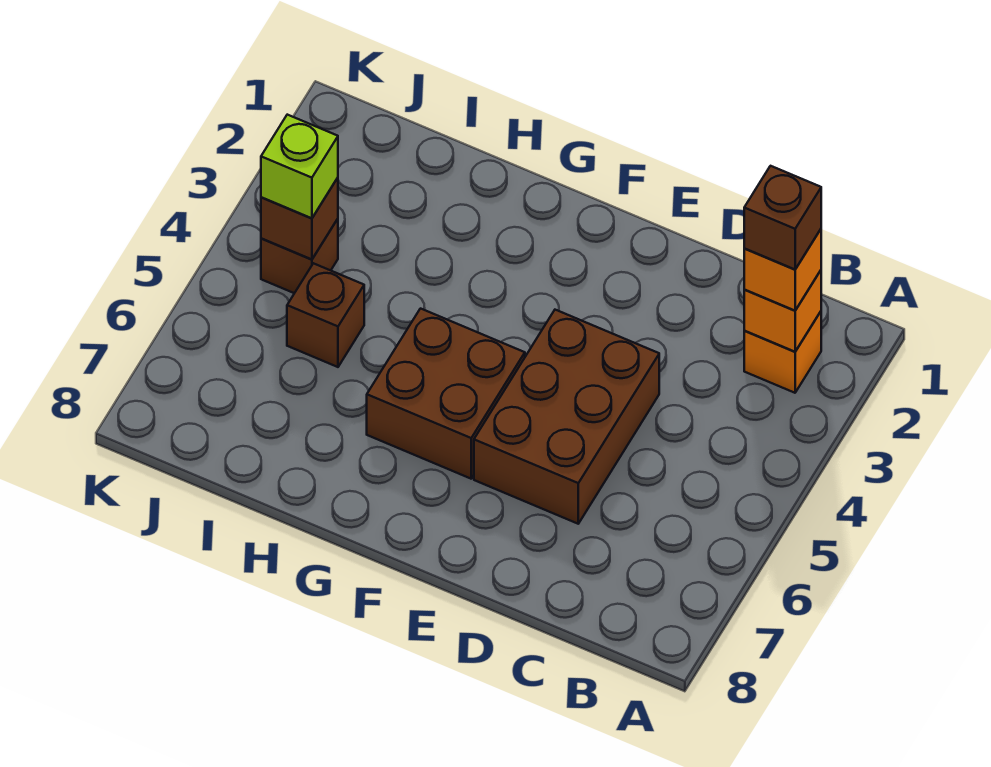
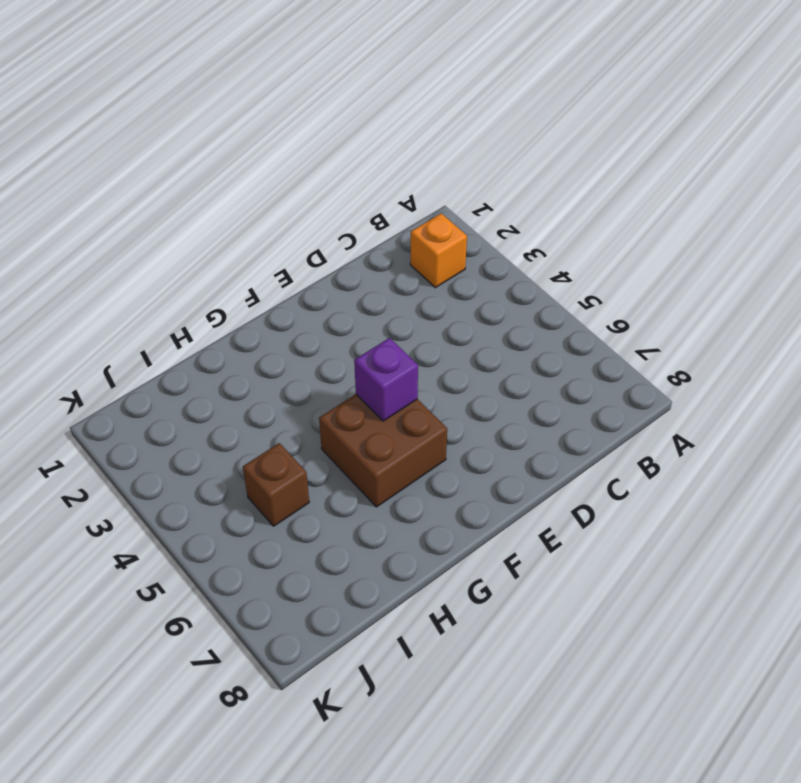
purple 1x1 brick [354,338,418,421] -> none
none -> brown 2x3 brick [474,310,659,524]
none -> brown 1x1 brick [261,219,338,293]

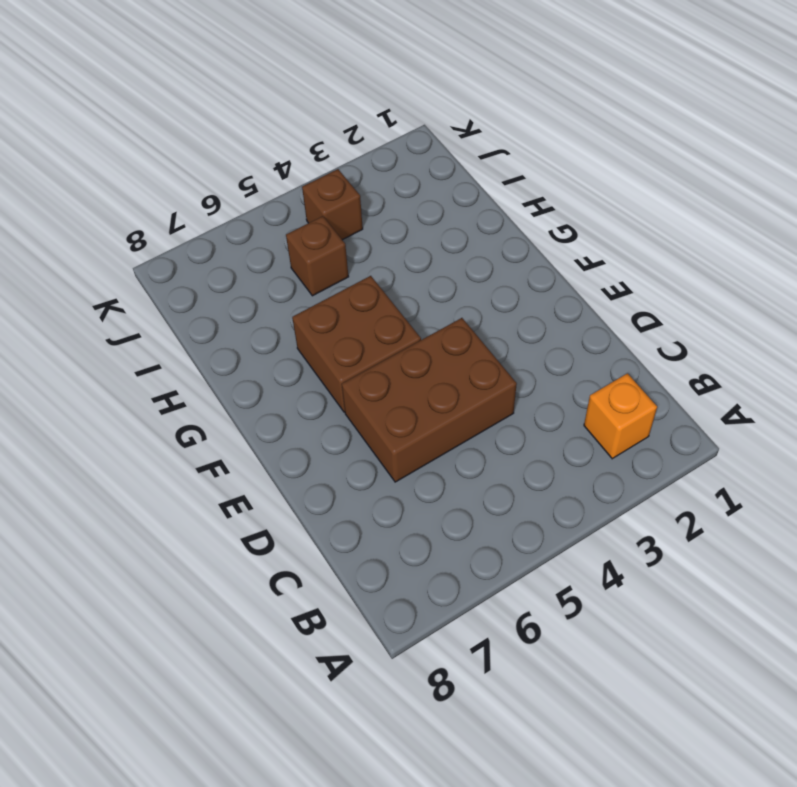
none -> orange 1x1 brick [744,270,821,352]
none -> brown 1x1 brick [261,178,338,260]

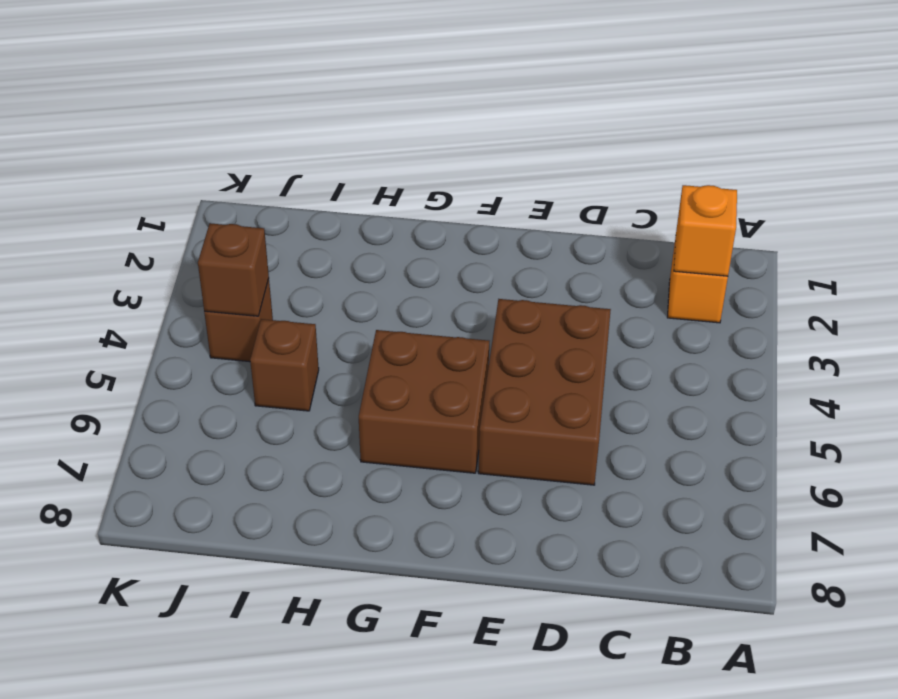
none -> orange 1x1 brick [744,229,821,311]
none -> lime 1x1 brick [261,115,338,218]

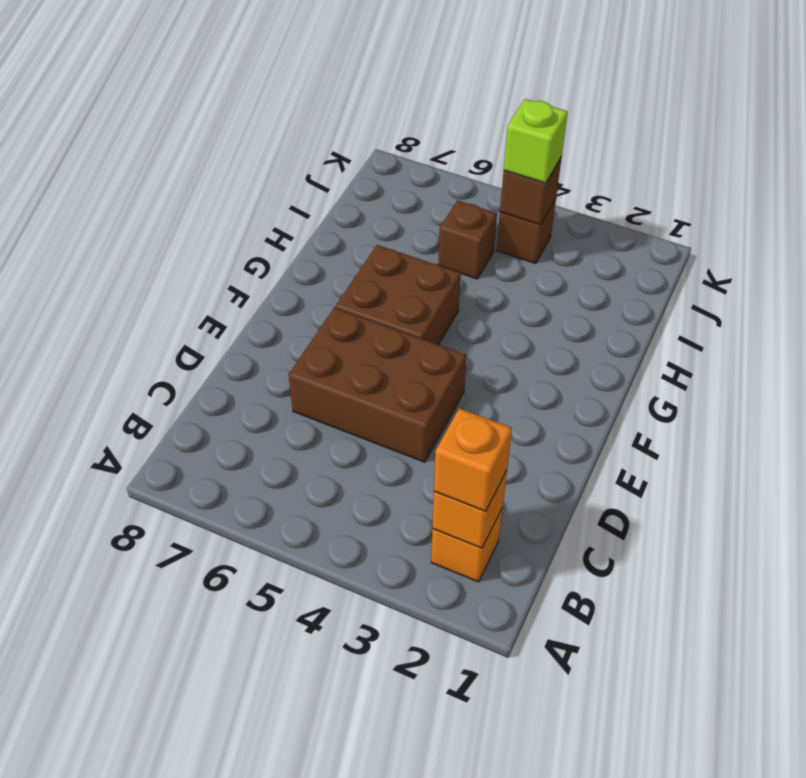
none -> brown 1x1 brick [744,166,821,270]

